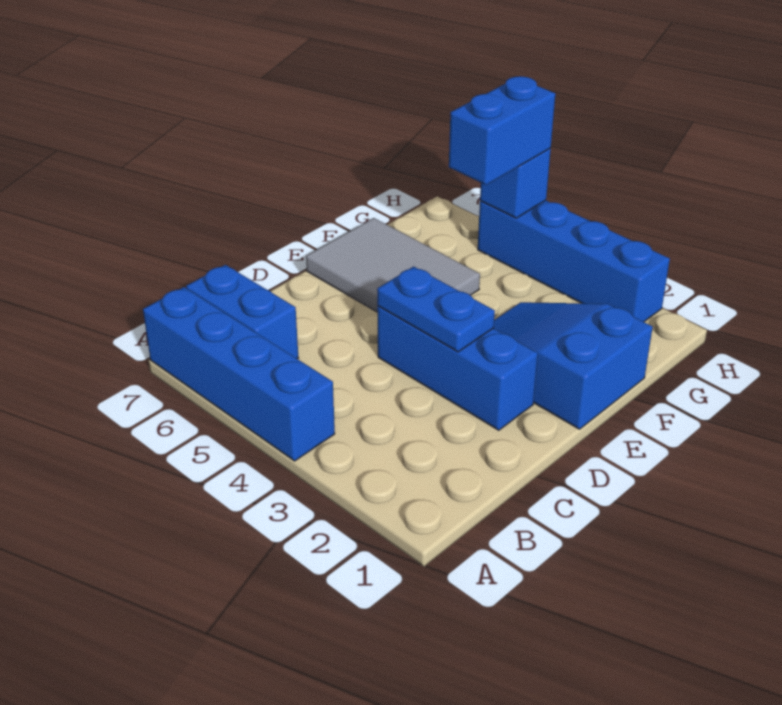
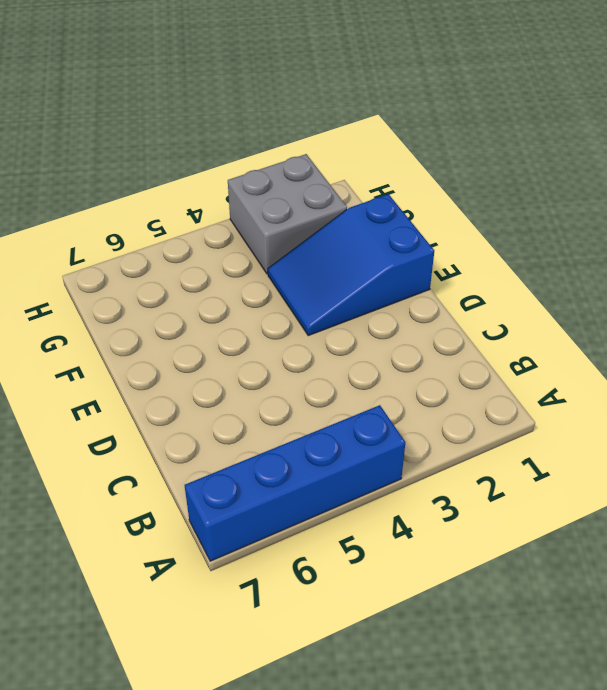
grey 2x2 brick [228,154,347,274] -> blue 1x4 brick [478,200,670,322]
none -> blue 1x2 brick [186,265,298,359]
none -> blue 1x3 brick [377,306,538,430]

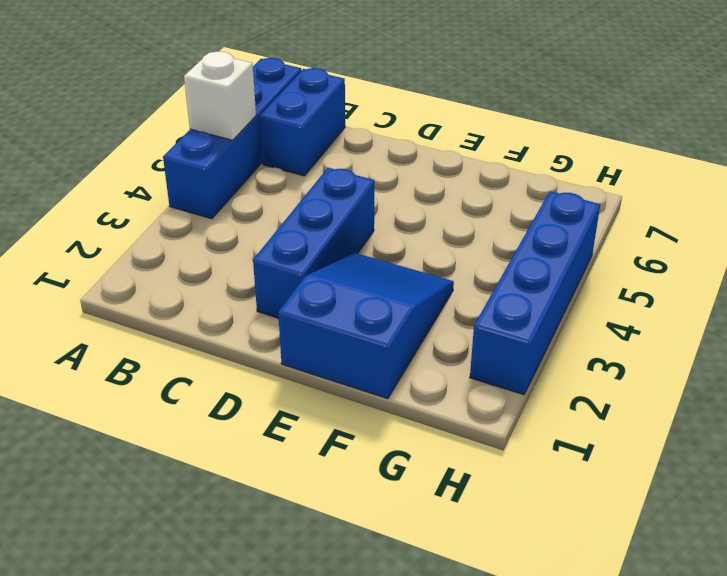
white 1x1 brick [184,52,256,140] -> none
none -> grey 2x3 tile [306,218,480,312]
none -> blue 1x2 plate [377,267,495,352]

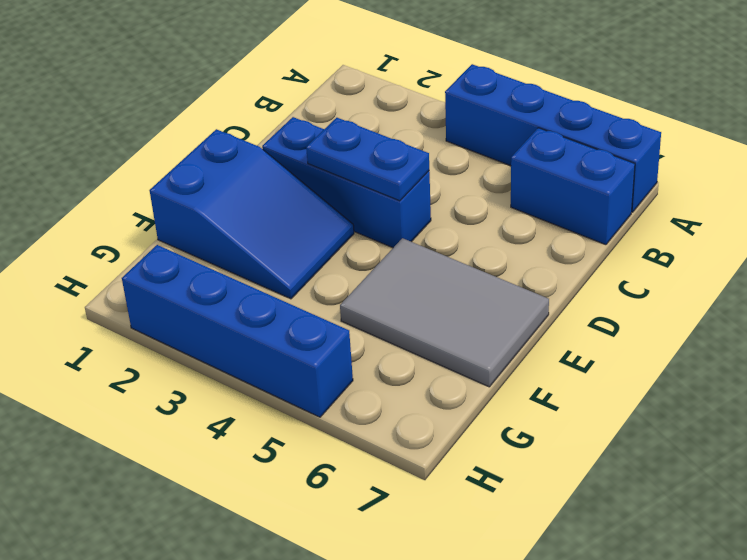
none -> blue 1x1 brick [480,149,551,218]
none -> blue 1x2 brick [449,76,555,185]

